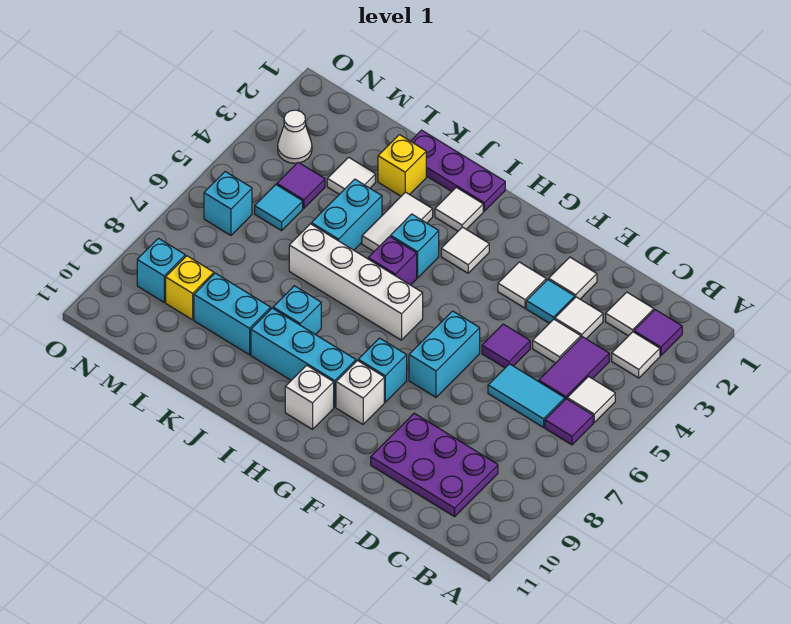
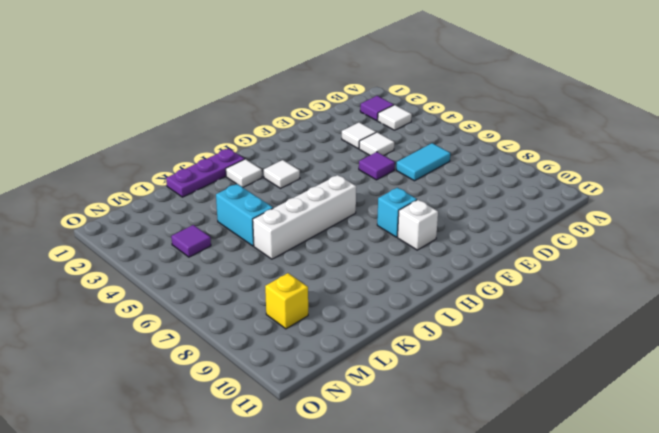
none -> white 1x1 tile [567,377,615,422]
none -> purple 1x1 tile [545,399,593,445]
none -> white 1x1 tile [606,292,654,336]
none -> purple 1x2 tile [539,337,609,399]

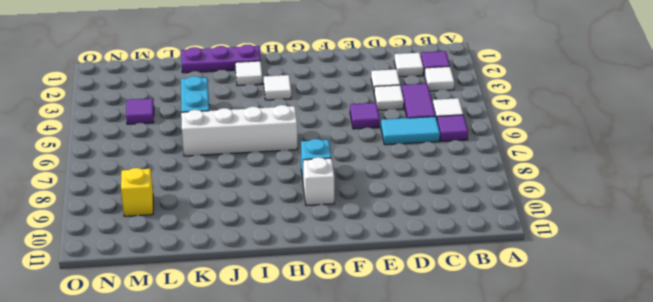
none -> purple 2x3 plate [371,413,498,517]
none -> white 1x1 tile [549,257,597,299]
none -> cyan 1x1 tile [526,280,575,323]
none -> white 1x1 tile [498,262,546,308]

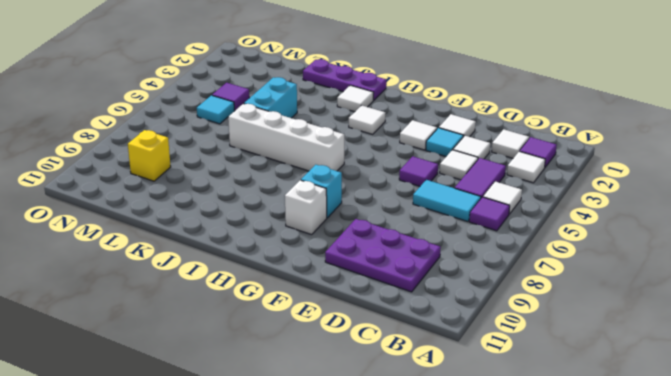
none -> cyan 1x2 brick [409,311,480,397]
none -> cyan 1x3 brick [251,308,356,407]
none -> white 1x1 brick [285,365,334,429]
none -> cyan 1x1 brick [391,214,439,278]

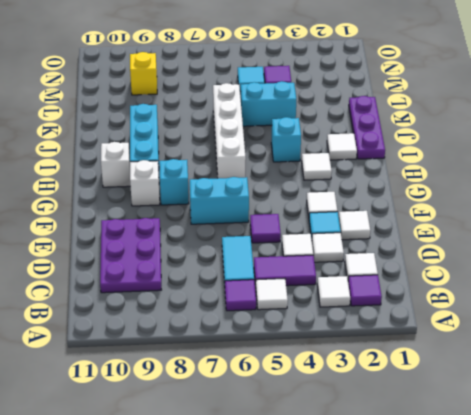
none -> purple 1x1 brick [368,236,417,285]
none -> white 1x2 tile [362,192,433,251]
none -> cyan 1x1 brick [273,286,321,335]
none -> yellow 1x1 brick [378,135,426,196]

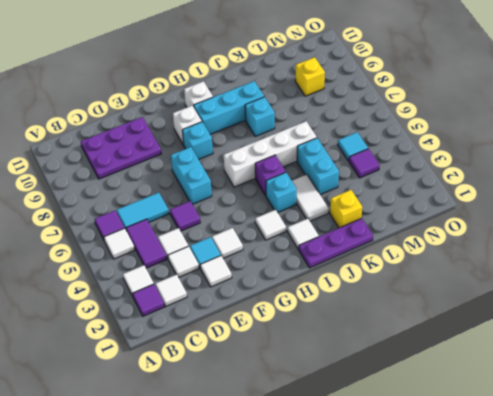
none -> cyan 1x2 brick [194,273,271,355]
none -> white 1x1 tile [327,157,376,194]
none -> white 1x1 cone [278,110,312,163]
none -> cyan 1x1 brick [204,172,252,235]

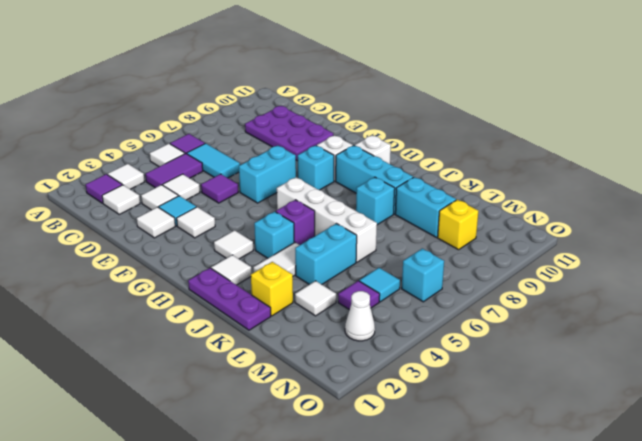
none -> cyan 1x1 brick [137,238,185,302]

